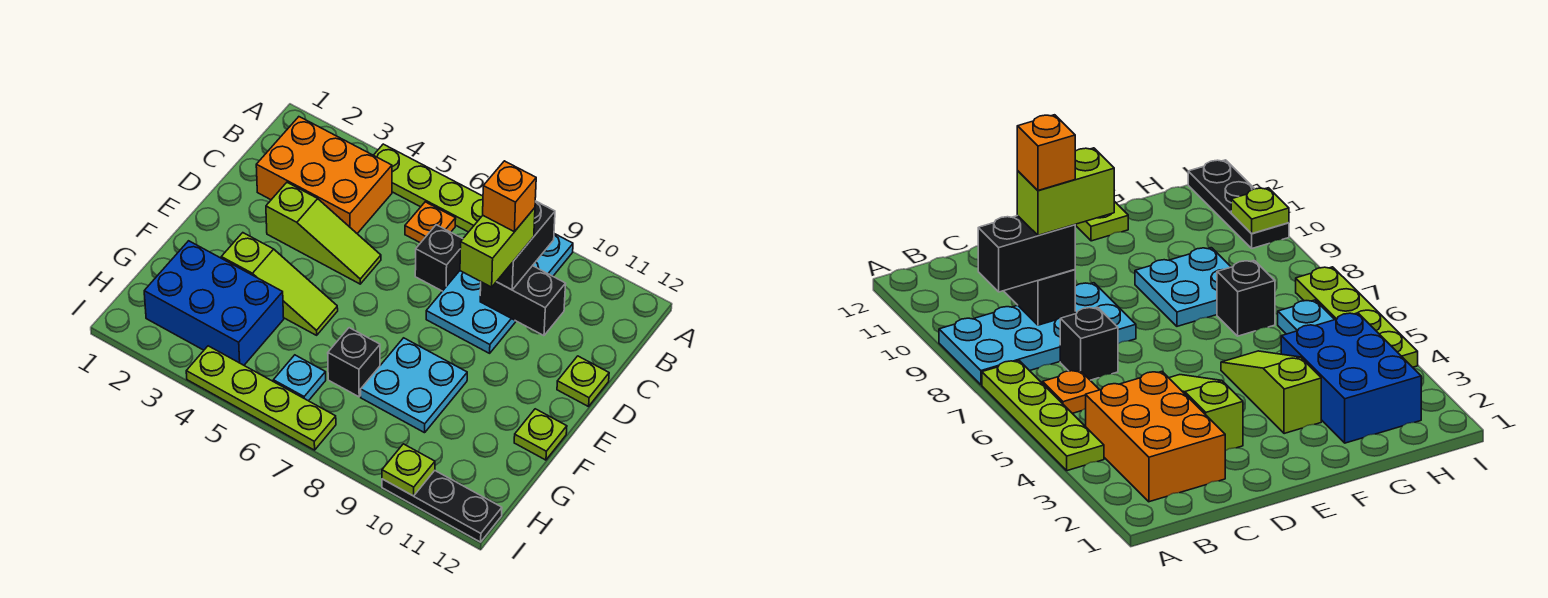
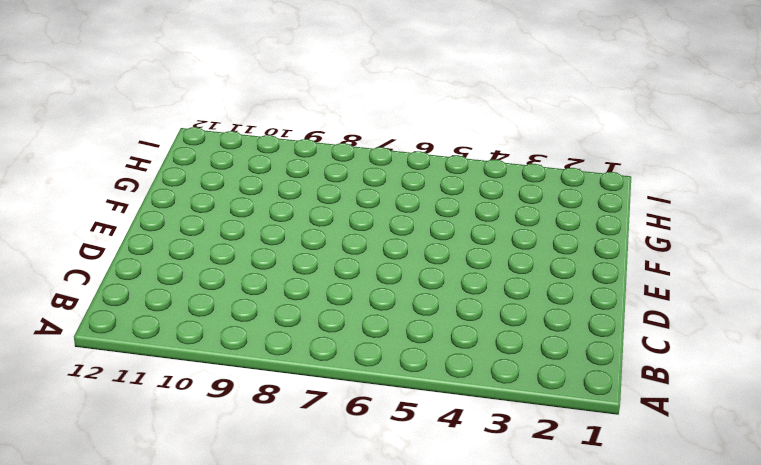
none -> lime 1x4 plate [374,144,483,232]
none -> cyan 2x4 plate [426,234,573,353]
none -> orange 2x3 brick [256,117,392,234]

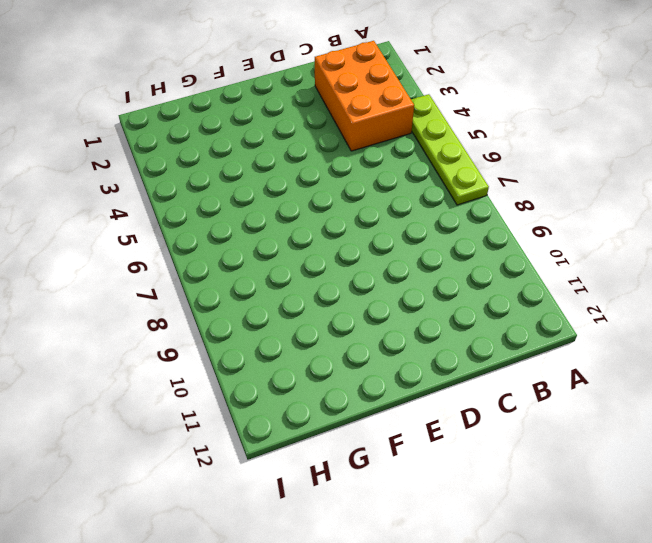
none -> cyan 2x4 plate [426,234,573,353]
none -> orange 1x1 plate [405,202,456,243]
none -> black 1x1 brick [415,225,462,291]

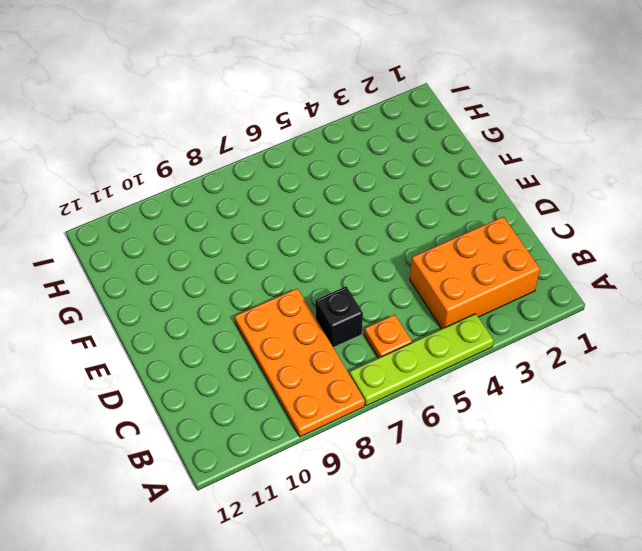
orange 2x4 plate [235,288,365,437] -> cyan 2x4 plate [426,234,573,353]
none -> lime 1x3 slope [266,183,381,284]
none -> lime 1x1 plate [557,356,609,407]
none -> lime 1x3 slope [221,233,338,335]

